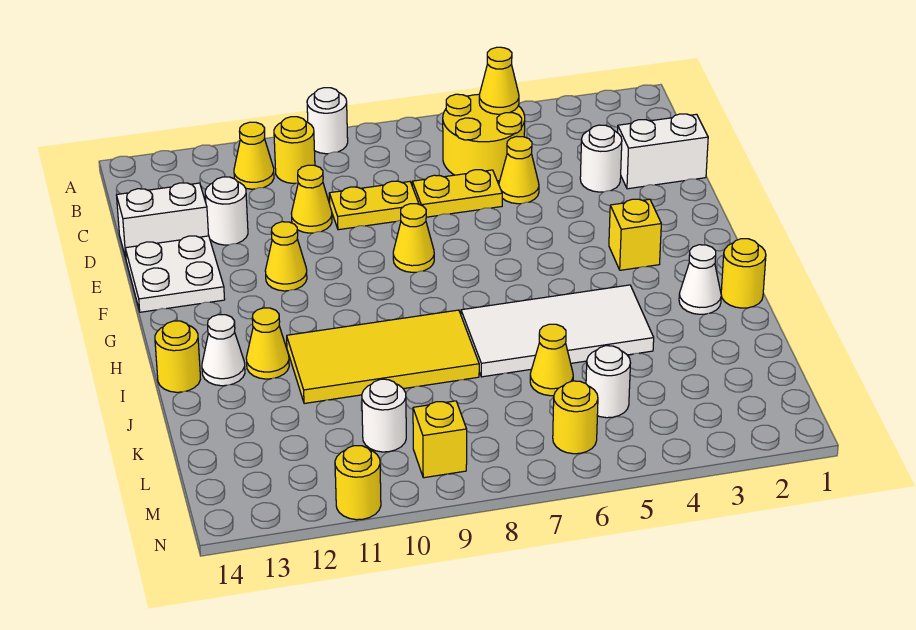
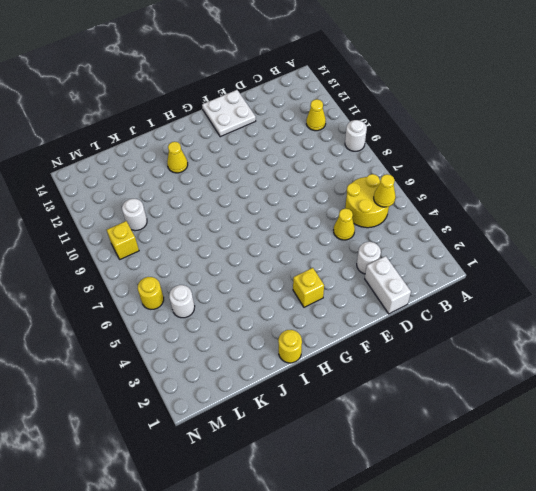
none -> yellow 1x1 round brick [274,117,315,183]
none -> yellow 1x2 plate [412,170,502,217]
none -> yellow 1x2 plate [329,181,419,230]
none -> yellow 1x1 cone [291,165,332,233]

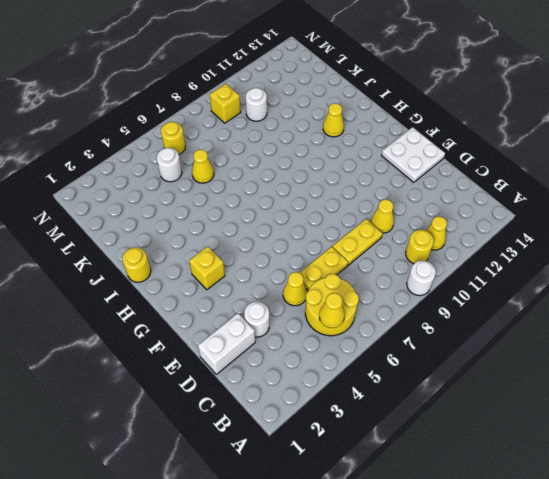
none -> white 1x1 round brick [205,177,248,245]
none -> white 1x2 brick [117,183,209,258]
none -> yellow 1x1 cone [393,204,434,272]
none -> yellow 1x1 cone [265,222,307,291]

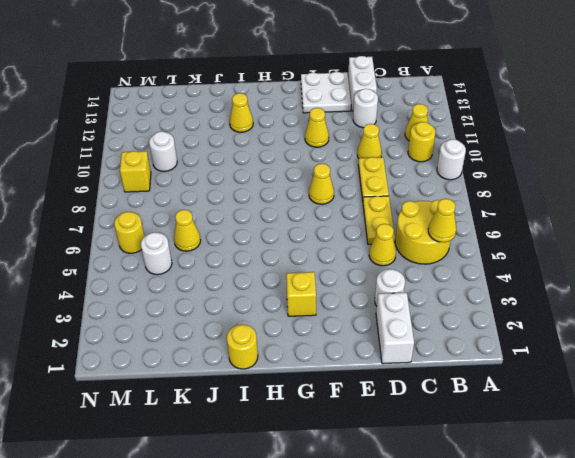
none -> white 1x1 cone [679,245,721,314]
none -> white 2x4 tile [461,285,654,377]
none -> yellow 2x4 tile [287,310,479,404]
none -> white 1x1 cone [202,315,245,386]

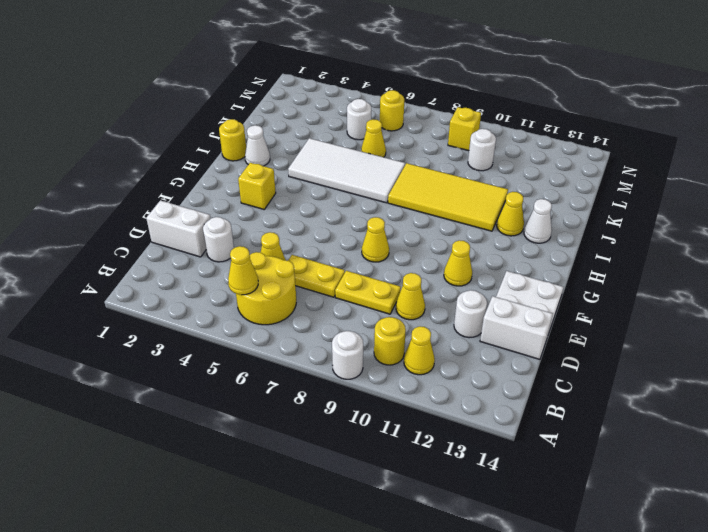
none -> yellow 1x1 round brick [155,321,200,392]
none -> yellow 1x1 round brick [335,446,381,520]

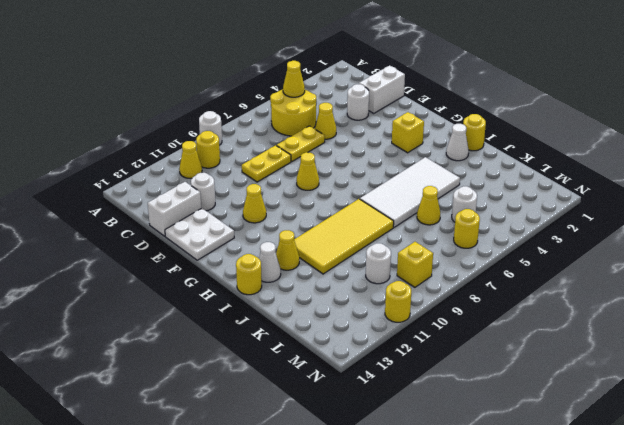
none -> yellow 1x1 cone [291,165,332,233]

